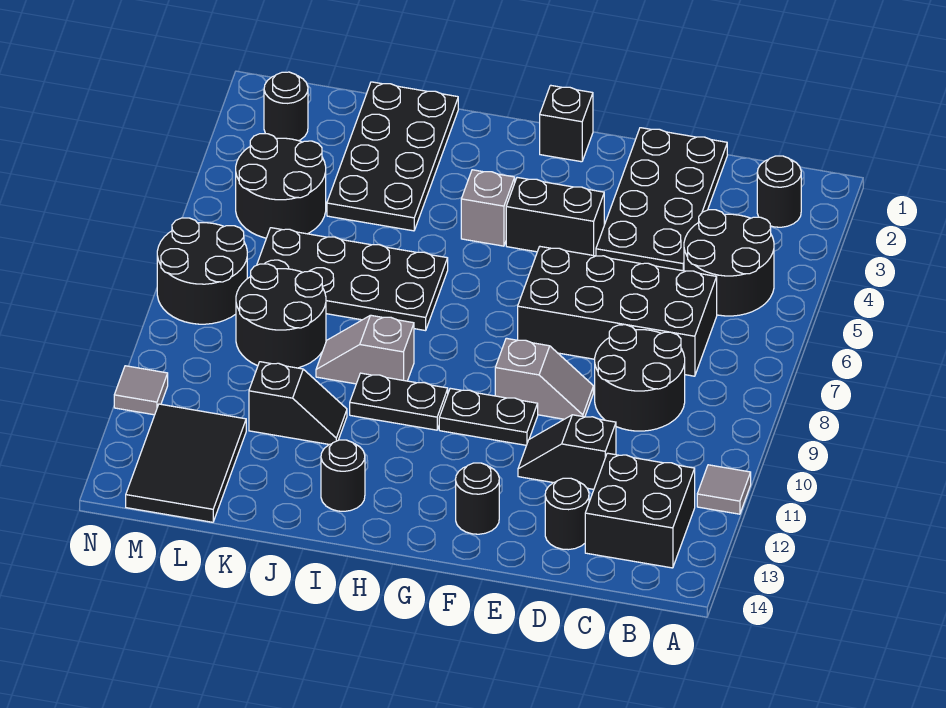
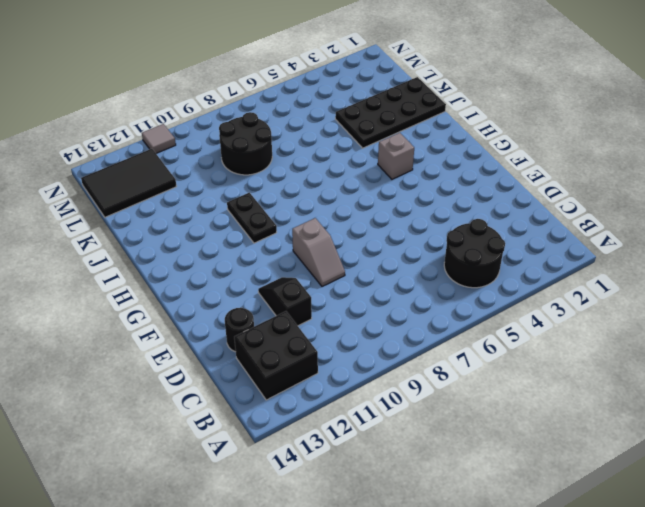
none -> grey 1x1 tile [697,465,751,514]
none -> black 1x1 round brick [757,156,801,227]
none -> black 2x4 brick [518,247,717,376]

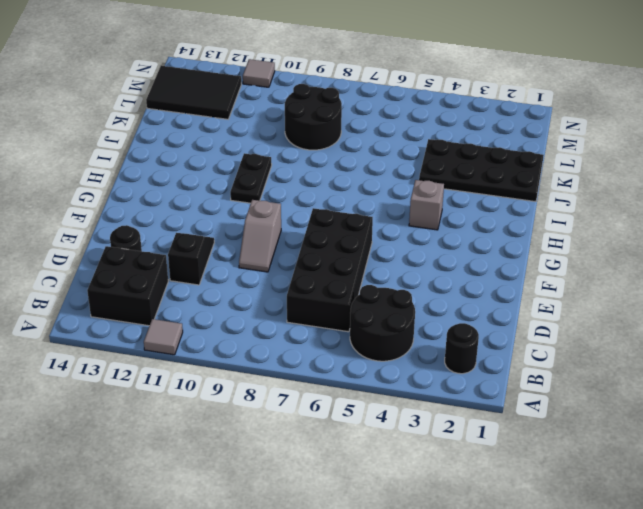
none -> black 2x2 round brick [595,325,685,431]
none -> black 2x4 plate [596,128,727,271]
none -> black 1x2 brick [506,177,604,256]

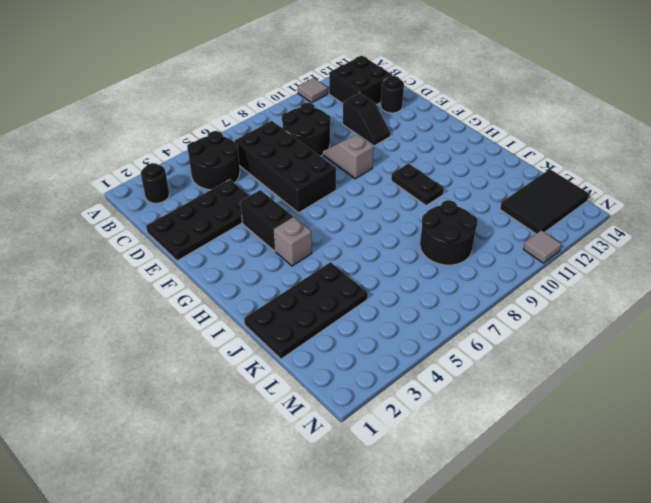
none -> black 1x2 plate [439,388,538,445]
none -> black 1x1 round brick [456,463,499,534]
none -> black 1x1 brick [540,85,593,162]

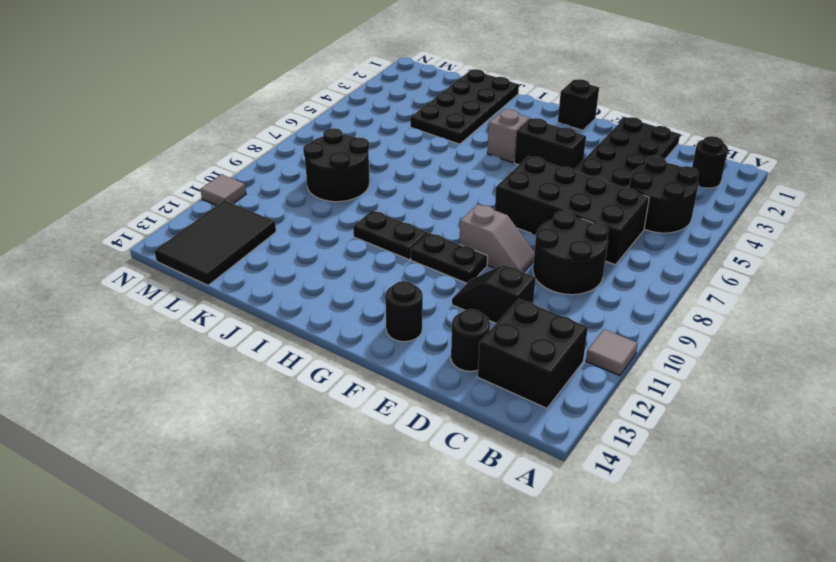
none -> black 2x4 plate [257,228,448,331]
none -> grey 1x2 slope [316,315,414,384]
none -> black 1x1 round brick [321,440,365,511]

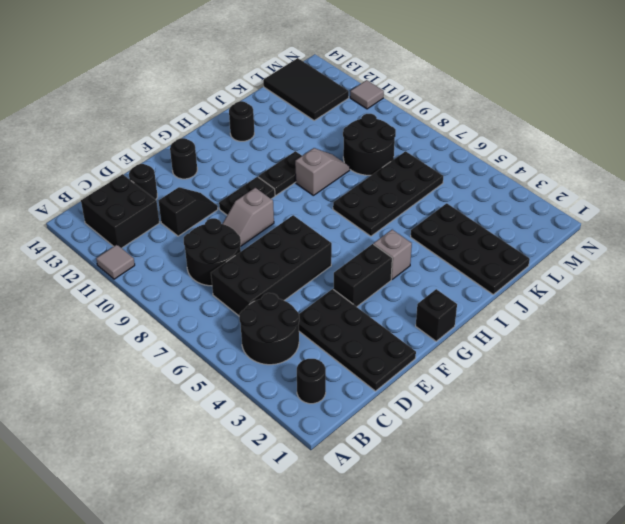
none -> black 1x2 slope [249,362,347,445]
none -> black 2x2 round brick [236,134,326,238]
none -> black 1x1 round brick [264,72,308,141]

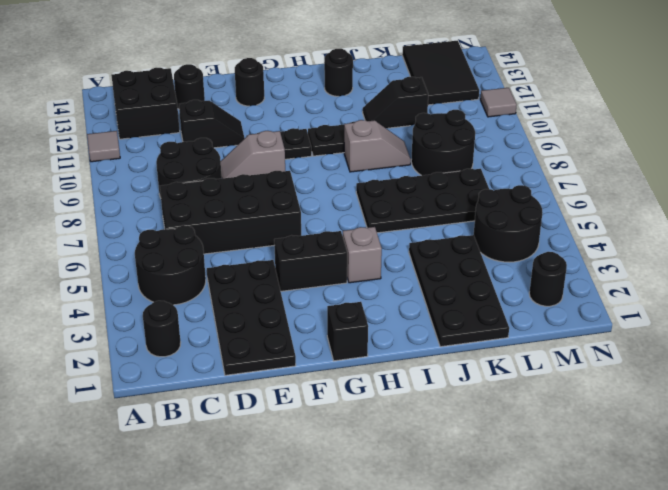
none -> black 2x2 round brick [157,218,247,324]

